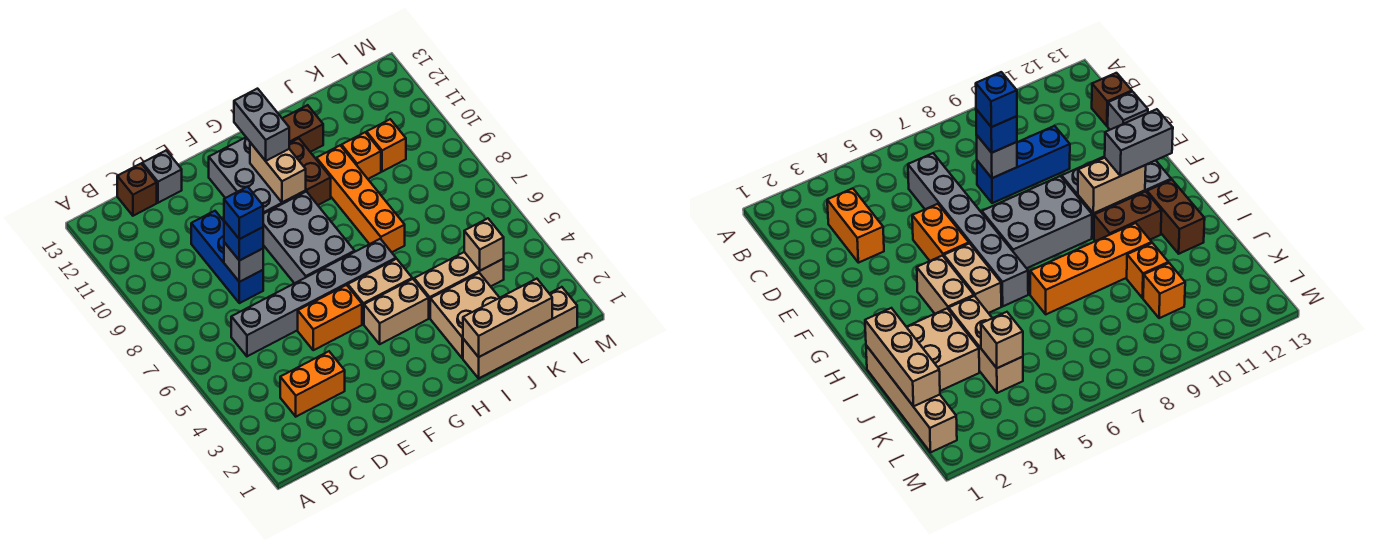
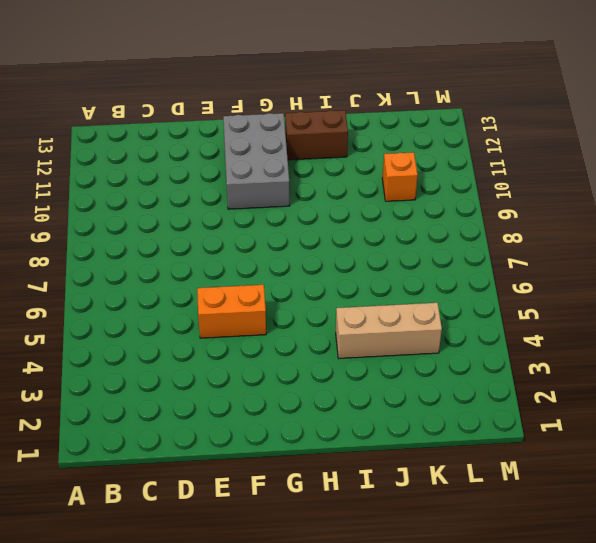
none -> orange 1x2 brick [280,351,345,417]
none -> grey 1x6 brick [231,239,396,356]
none -> brown 1x1 brick [117,164,157,216]

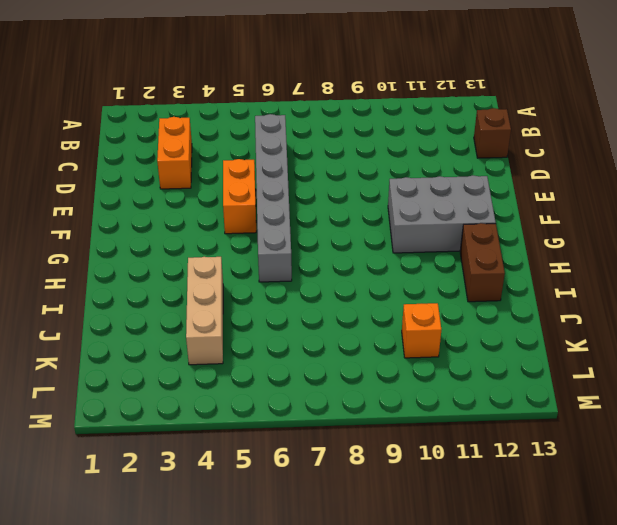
none -> blue 1x3 brick [191,211,263,303]
none -> grey 1x1 brick [142,151,182,203]
none -> grey 2x3 brick [263,192,355,283]

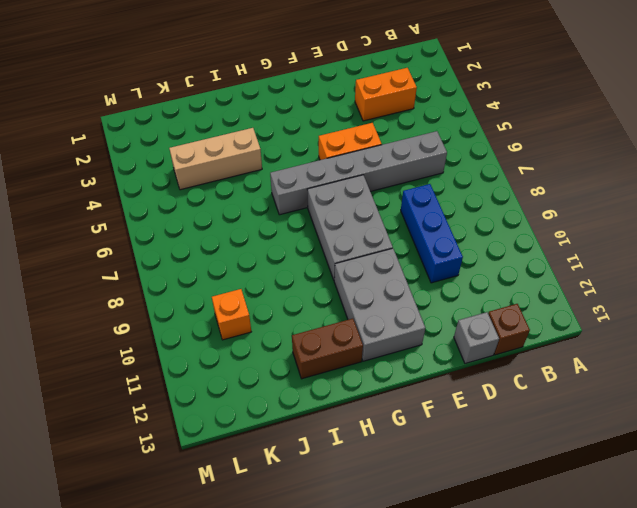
none -> tan 1x2 brick [364,279,429,344]
none -> tan 1x2 brick [348,259,412,324]
none -> brown 1x2 brick [289,138,331,205]

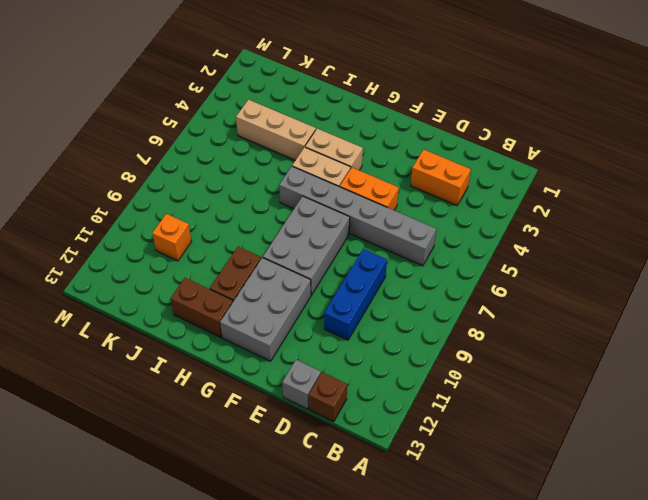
none -> tan 1x4 brick [463,287,577,378]
none -> tan 2x2 brick [430,273,499,358]
none -> orange 1x4 brick [316,145,405,252]

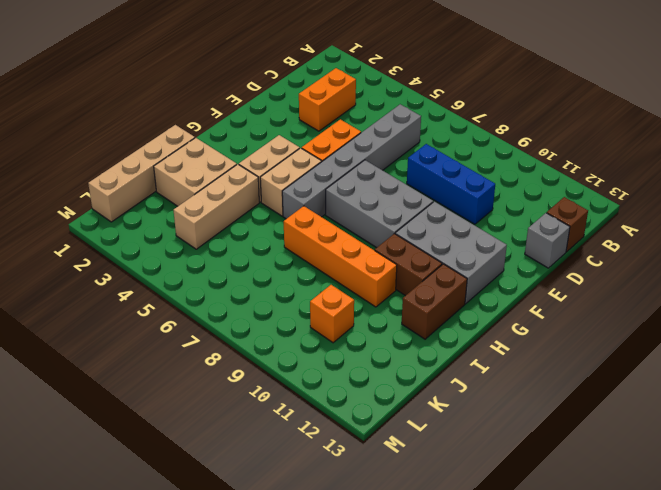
none -> orange 1x1 brick [342,132,381,179]
none -> grey 1x1 brick [224,242,263,282]
none -> tan 1x2 brick [250,143,306,202]

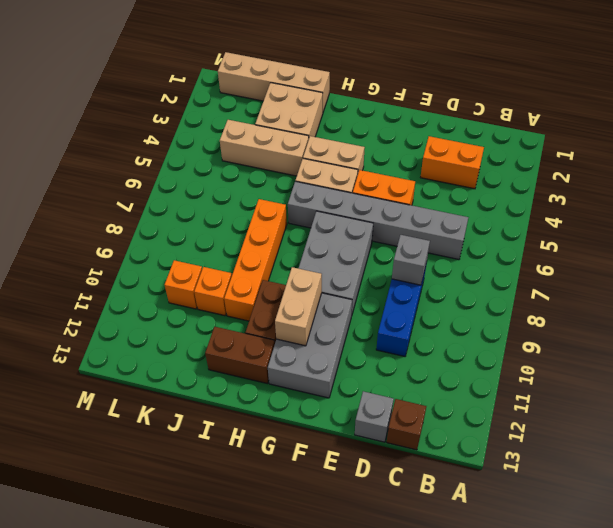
none -> tan 1x3 brick [463,279,552,357]
none -> tan 1x1 brick [464,218,504,271]
none -> blue 1x1 brick [224,221,263,261]

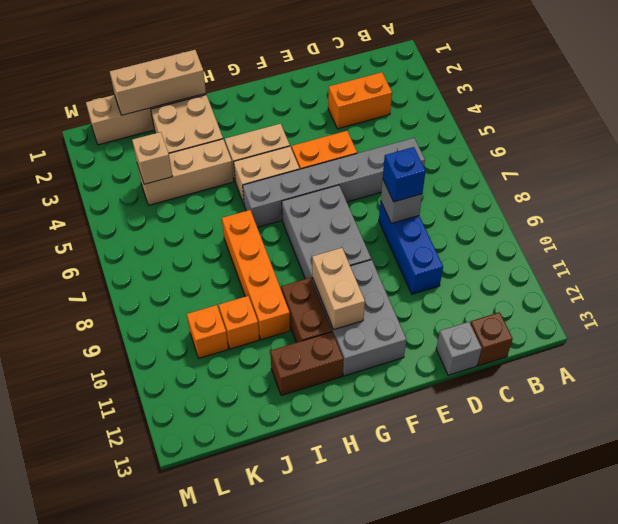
none -> grey 1x2 brick [234,89,289,161]
none -> blue 1x1 brick [224,187,263,239]

